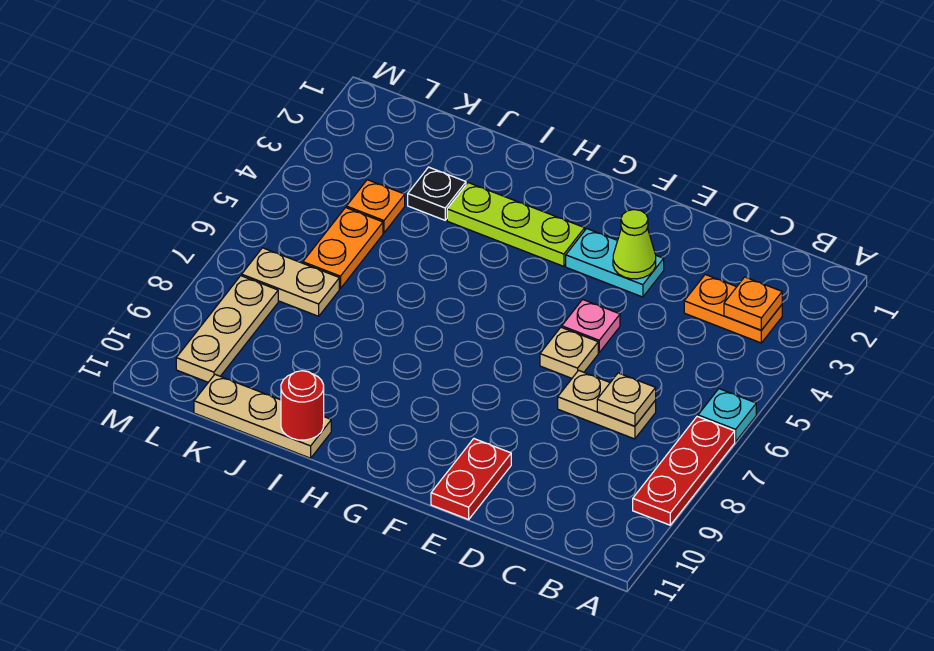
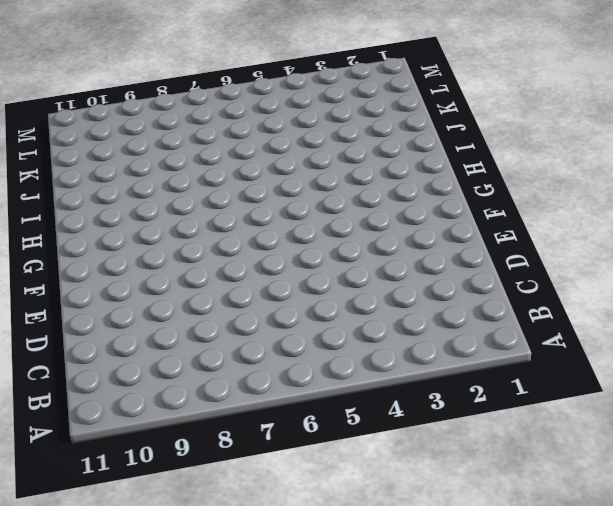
none -> cyan 1x1 plate [698,389,756,442]
none -> red 1x3 plate [633,416,735,525]
none -> orange 1x2 plate [684,275,782,343]

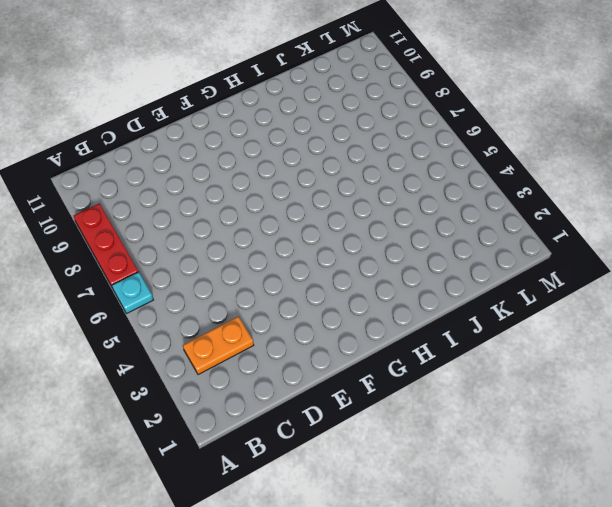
none -> tan 1x2 plate [558,370,656,439]
none -> cyan 1x2 plate [566,229,664,297]
none -> pink 1x1 plate [562,299,620,353]

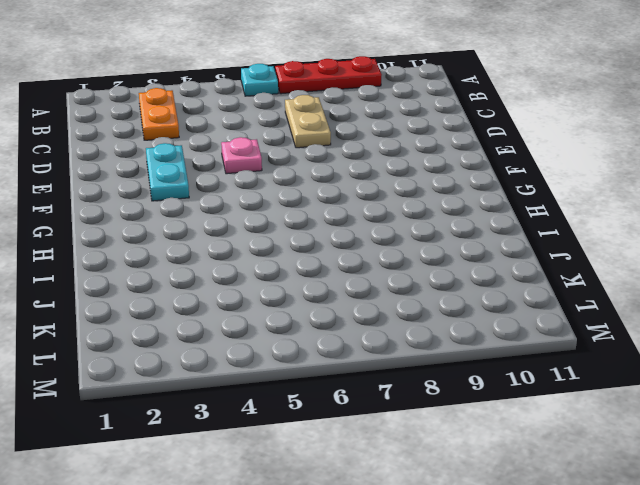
none -> tan 1x1 plate [540,327,598,378]
none -> red 1x2 plate [431,439,511,520]
none -> lime 1x3 plate [447,183,585,266]

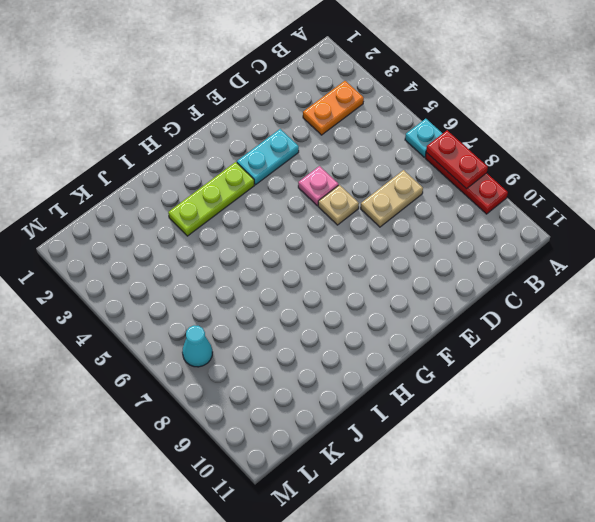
red 1x2 plate [426,130,488,189] -> red 1x2 plate moved to [431,439,511,520]
cyan 1x1 cone [182,325,212,367] -> tan 1x2 plate [242,248,339,316]
none -> tan 1x3 plate [194,375,331,458]
none -> black 1x1 plate [408,167,466,220]
none -> orange 1x1 plate [346,180,405,233]

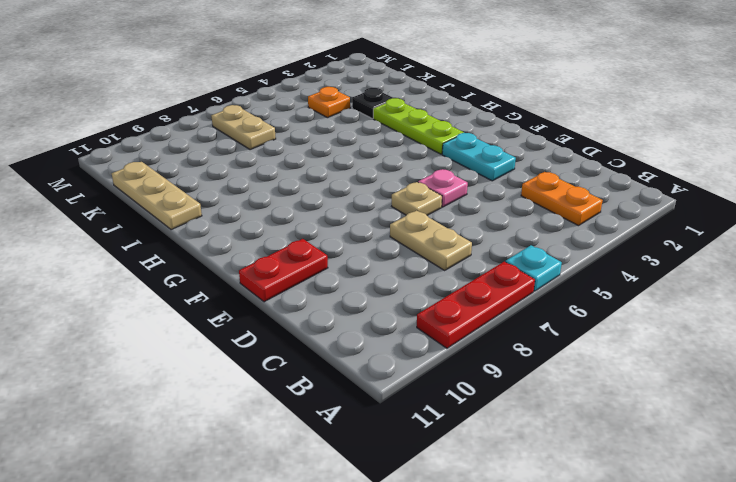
none -> orange 1x2 plate [303,208,383,289]
none -> tan 1x3 plate [176,276,278,382]
none -> orange 1x1 plate [724,277,782,330]

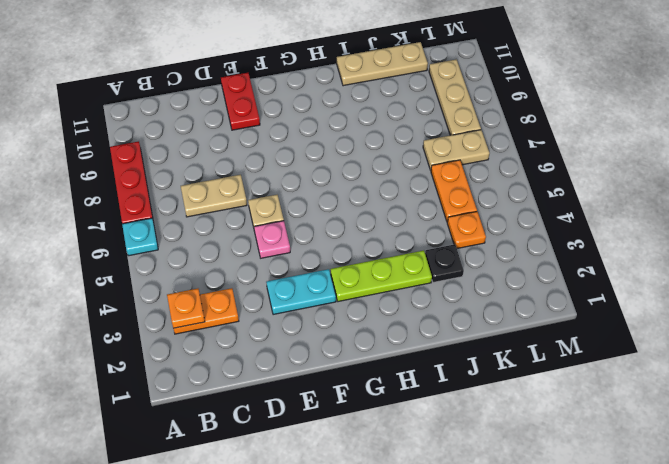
none -> tan 1x1 plate [597,373,656,426]
none -> lime 1x1 cone [613,210,656,279]
none -> red 1x1 round brick [281,371,324,440]

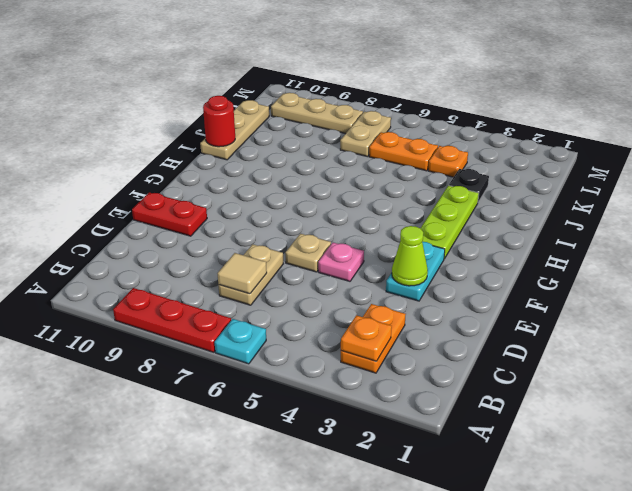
tan 1x1 tile [217,253,267,294] -> tan 1x1 plate [597,373,656,426]

